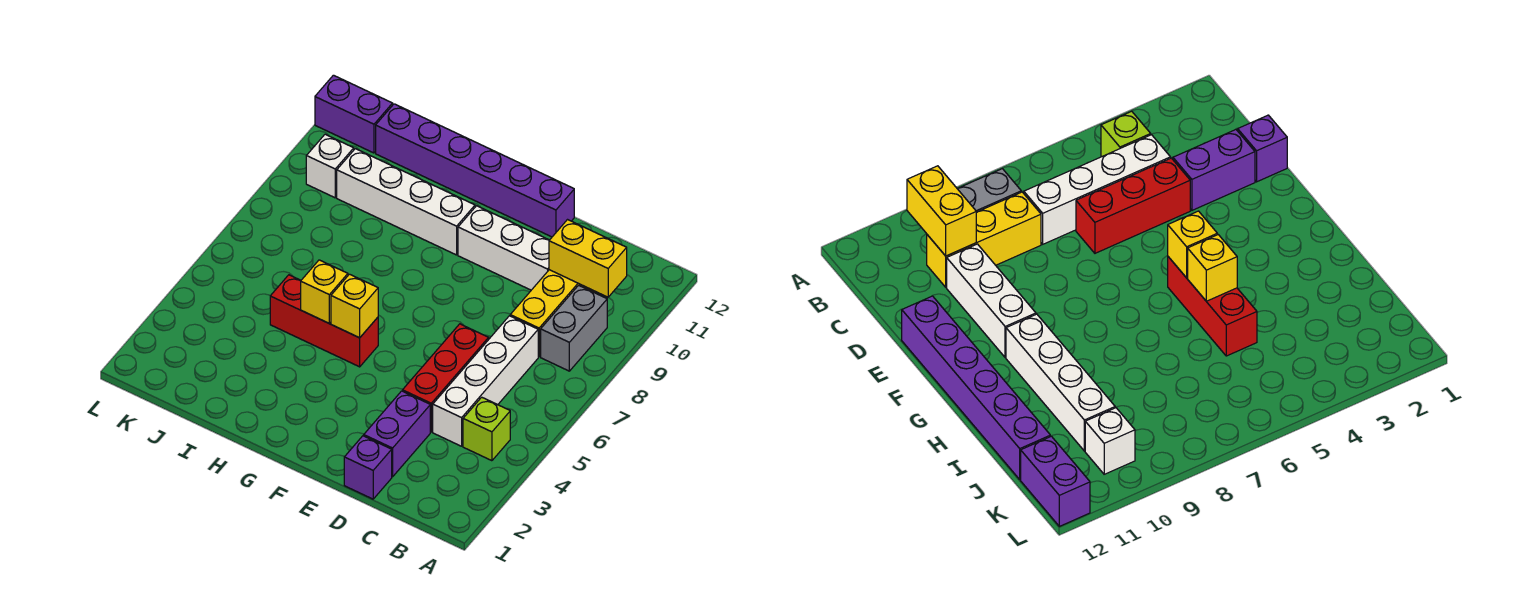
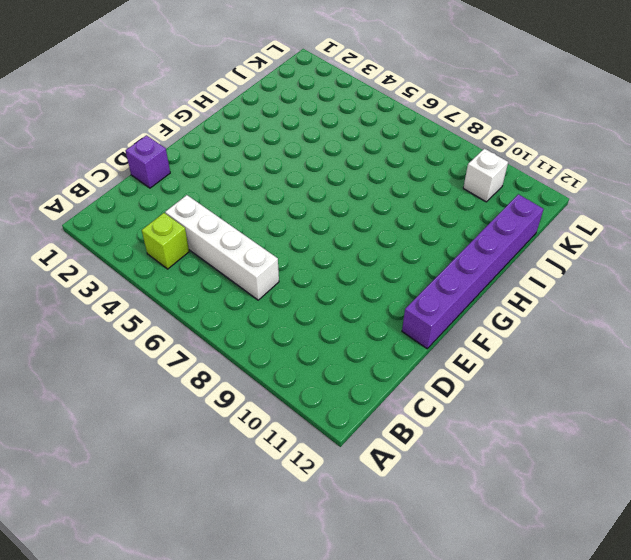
none -> grey 1x2 brick [541,285,607,371]
none -> yellow 1x3 brick [510,270,596,357]
none -> purple 1x2 brick [364,391,430,477]

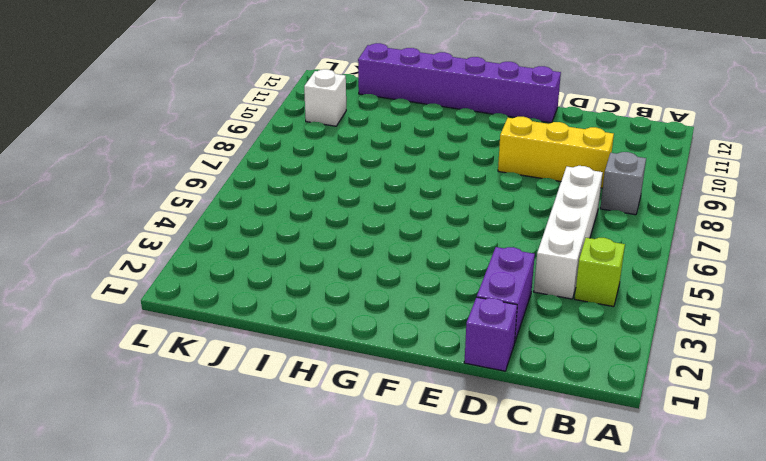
grey 1x1 brick [600,152,646,215] -> grey 1x2 brick [541,285,607,371]
yellow 1x3 brick [498,117,614,188] -> yellow 1x3 brick turned to [510,270,596,357]
none -> red 1x3 brick [403,324,489,432]
none -> white 1x3 brick [458,206,549,290]
none -> red 1x3 brick [270,275,378,367]

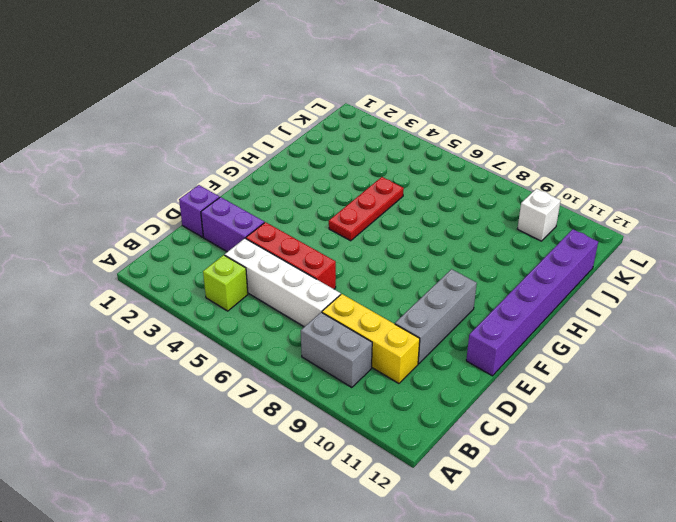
grey 1x3 brick [395,269,477,364] -> white 1x3 brick [458,206,549,290]
red 1x3 plate [329,177,404,241] -> red 1x3 brick [270,275,378,367]
none -> white 1x4 brick [337,149,475,255]
none -> purple 1x2 brick [315,75,393,153]
none -> yellow 1x2 brick [549,220,627,297]

